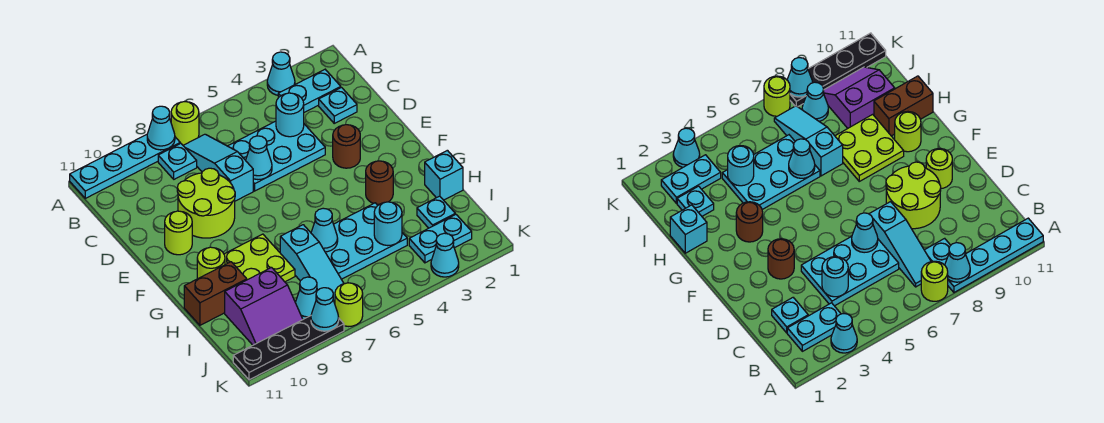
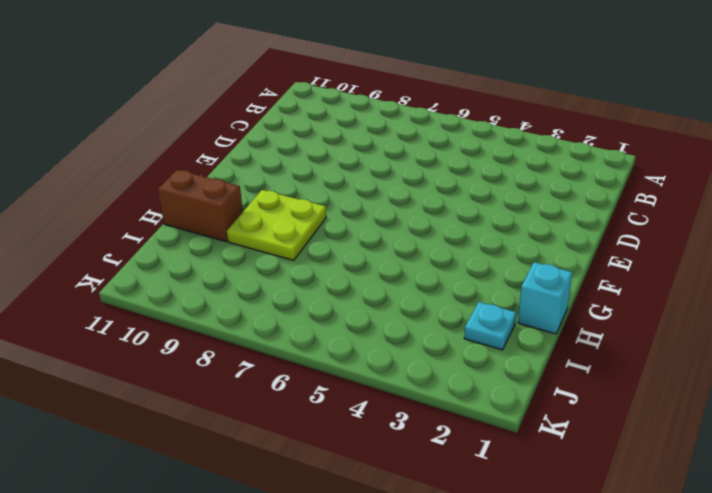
none -> cyan 1x1 cone [267,52,295,95]
none -> lime 1x1 round brick [171,102,199,145]
none -> cyan 1x4 plate [70,135,180,198]
none -> cyan 1x2 plate [278,69,341,112]

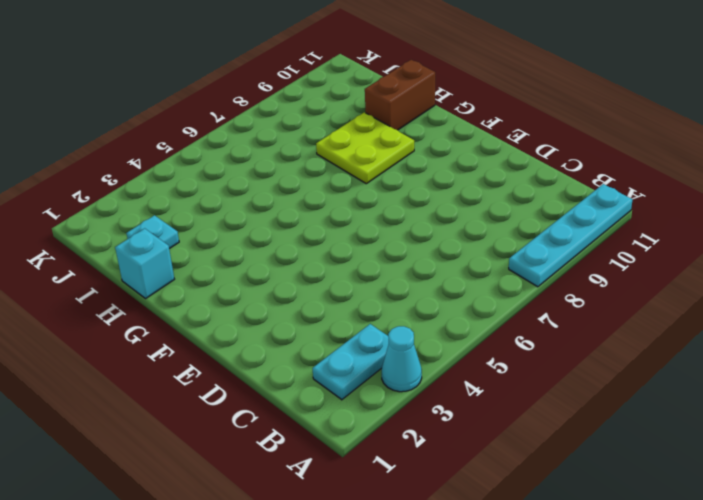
none -> lime 1x1 round brick [171,102,199,145]
none -> cyan 1x3 slope [183,134,253,201]
none -> cyan 1x1 plate [158,143,197,179]
none -> cyan 1x1 plate [319,87,357,123]

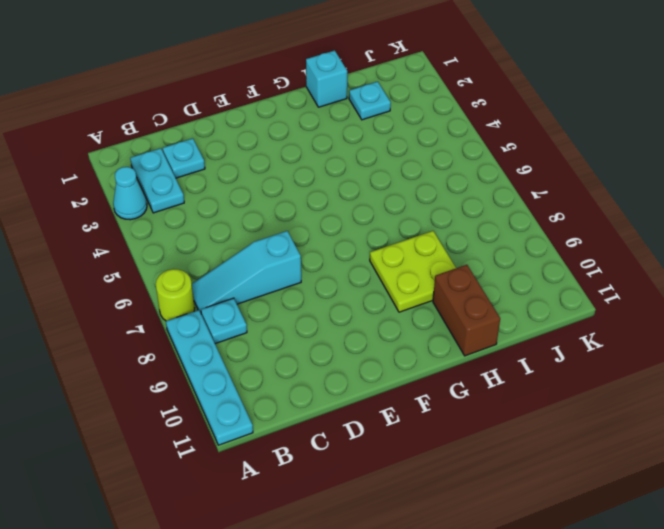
none -> cyan 2x3 plate [228,121,325,191]
none -> lime 2x2 round brick [177,168,235,238]
none -> brown 1x1 round brick [333,125,360,168]
none -> lime 1x1 round brick [165,211,192,255]

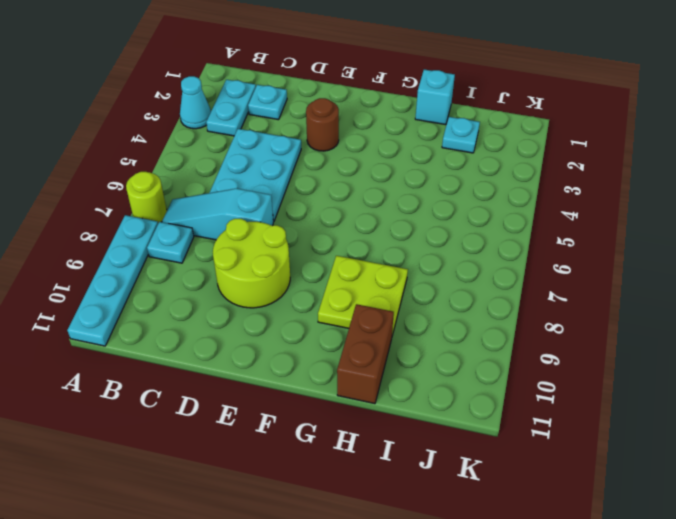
none -> lime 1x1 round brick [165,211,192,255]
none -> brown 1x1 round brick [366,161,393,204]
none -> lime 1x1 round brick [197,247,225,279]
none -> cyan 2x3 plate [325,203,407,279]

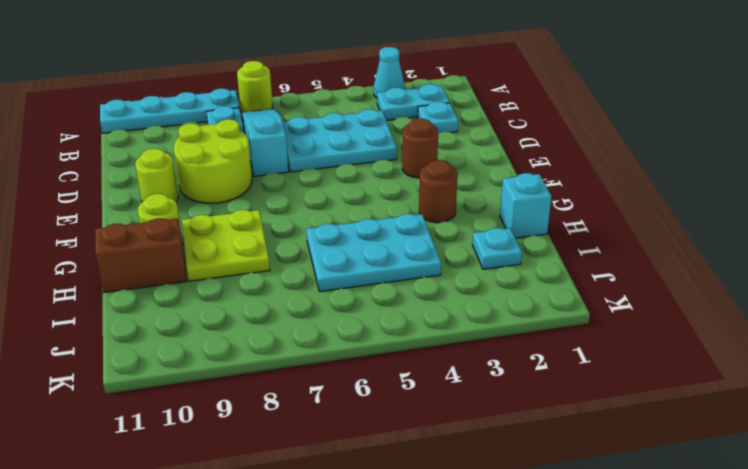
none -> cyan 1x3 slope [280,225,344,303]
none -> purple 2x2 slope [225,268,303,345]
none -> cyan 1x2 plate [409,214,472,263]
none -> cyan 1x1 cone [295,277,317,319]

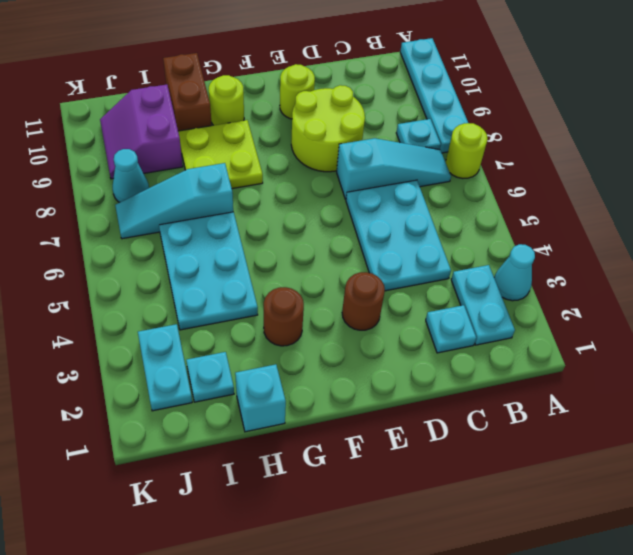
none -> cyan 1x1 cone [431,233,459,277]
none -> lime 1x1 round brick [335,283,363,326]
none -> black 1x4 plate [233,316,344,380]
none -> cyan 1x1 cone [147,106,175,150]

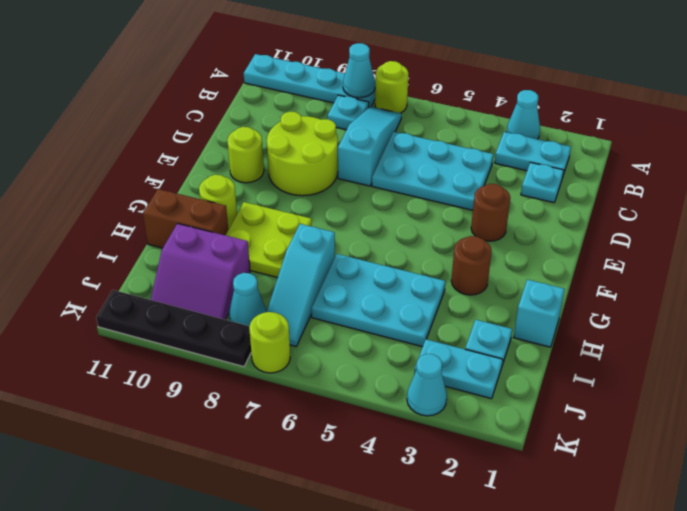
none -> cyan 1x1 round brick [276,93,304,137]
none -> cyan 1x1 cone [246,136,272,180]
none -> cyan 1x1 cone [311,208,338,252]
none -> cyan 1x1 round brick [374,202,402,246]

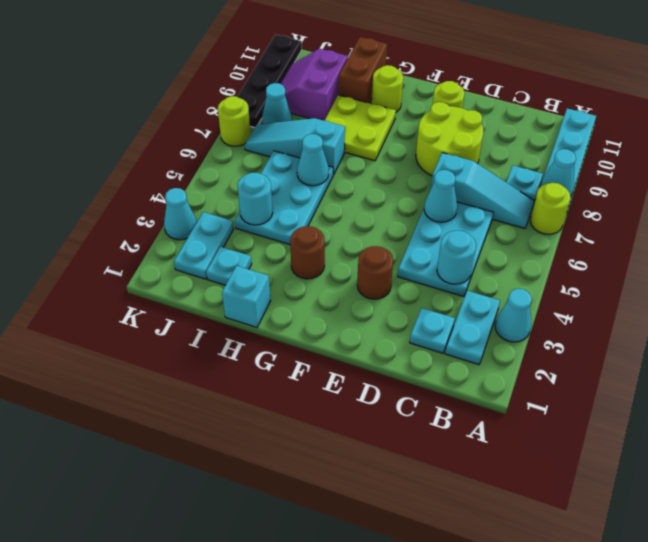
none -> cyan 1x1 cone [311,288,339,331]

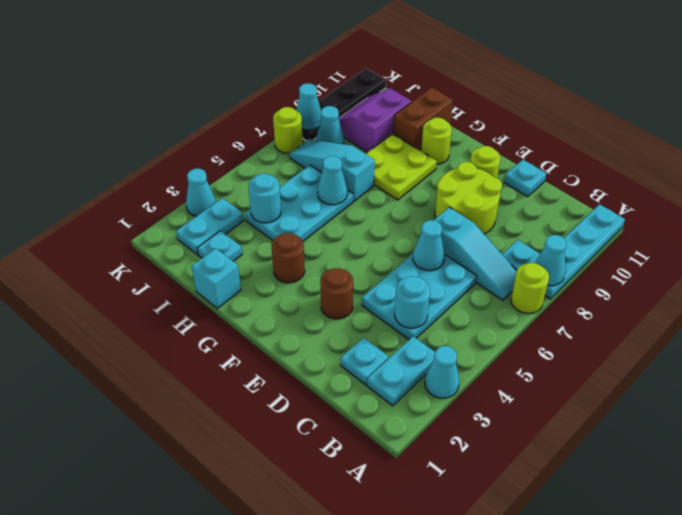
cyan 1x1 plate [504,160,546,197] -> none

